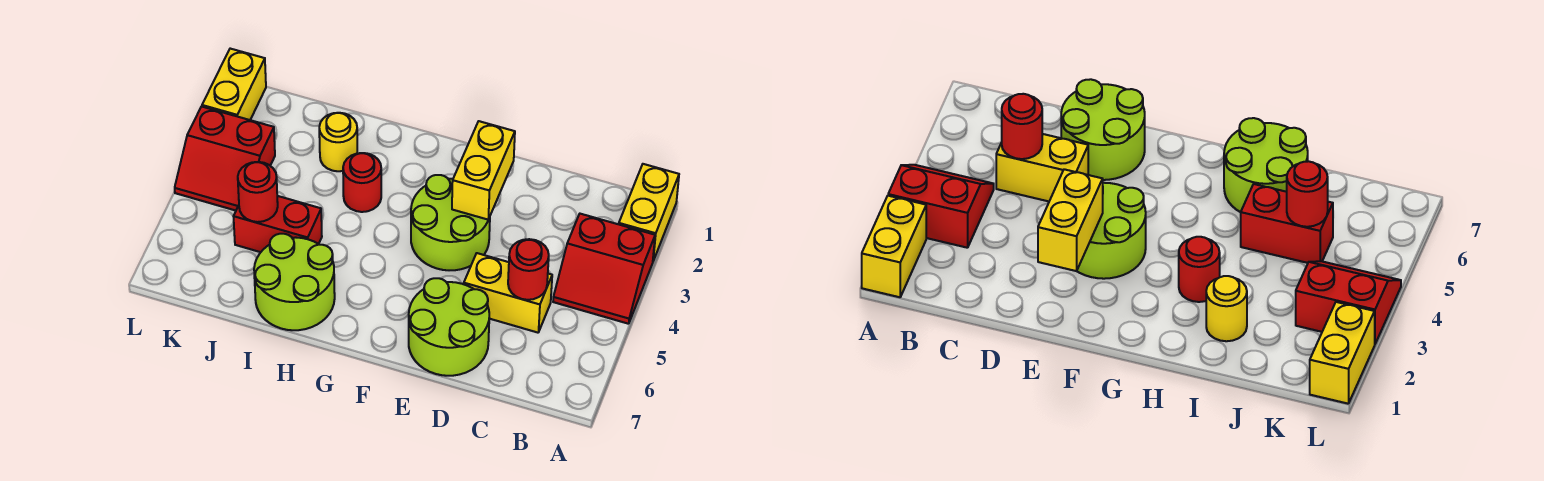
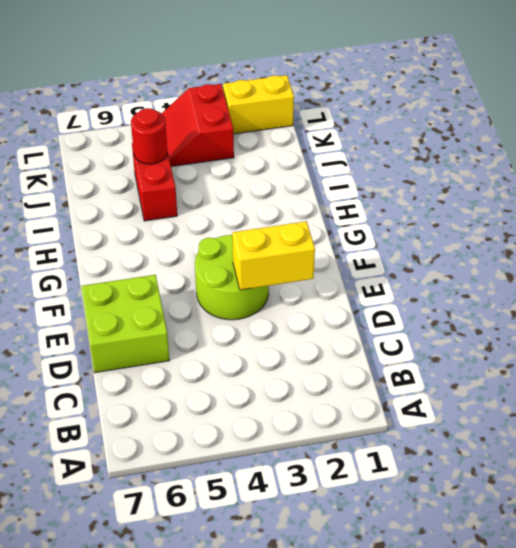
lime 2x2 brick [81,275,170,373] -> lime 2x2 round brick [409,278,489,376]
none -> yellow 1x2 brick [619,164,679,261]
none -> red 2x2 slope [553,214,655,324]
none -> yellow 1x2 brick [464,253,552,333]

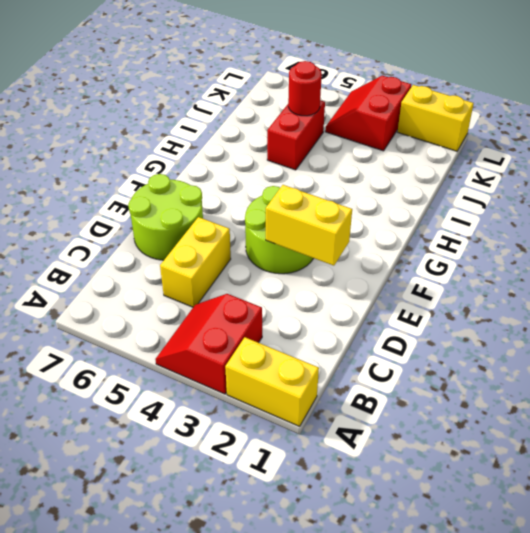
none -> red 1x1 round brick [343,153,381,212]
none -> lime 2x2 round brick [254,234,335,330]
none -> yellow 1x1 round brick [319,113,357,171]

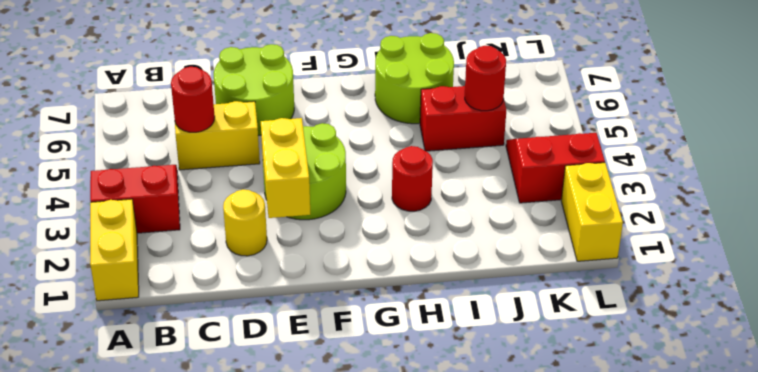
yellow 1x1 round brick [223,189,267,256] -> yellow 1x1 round brick moved to [319,113,357,171]

